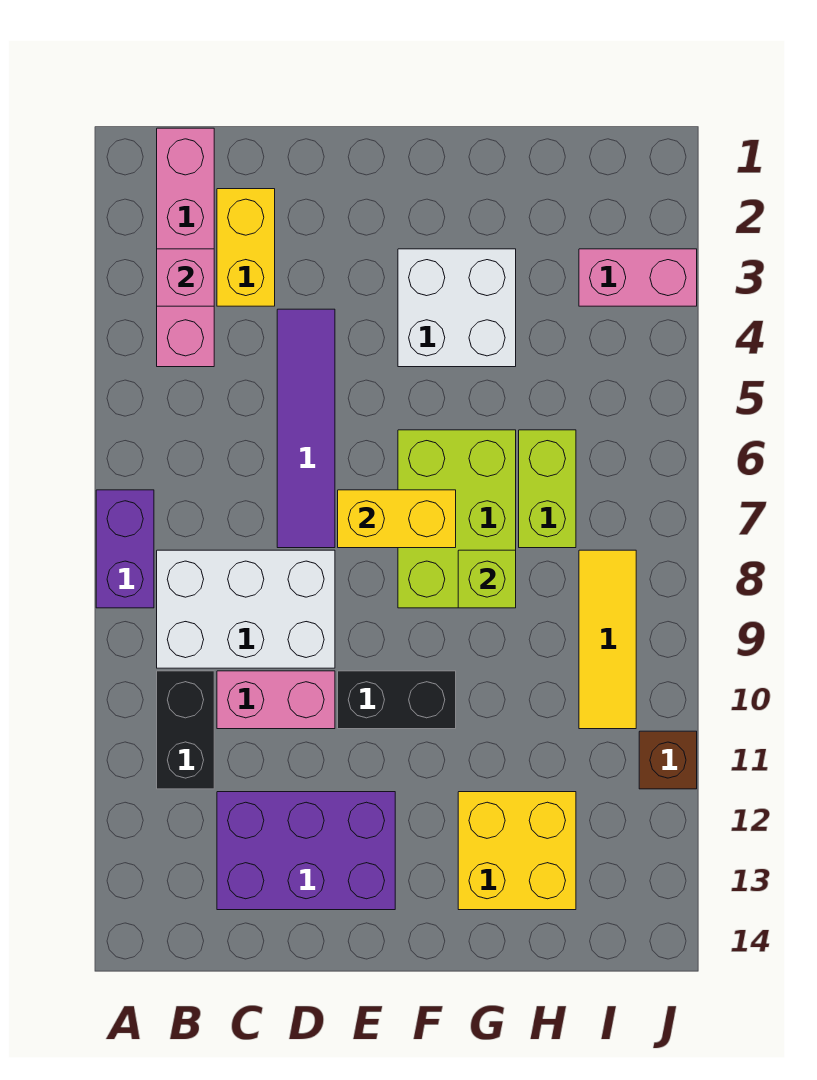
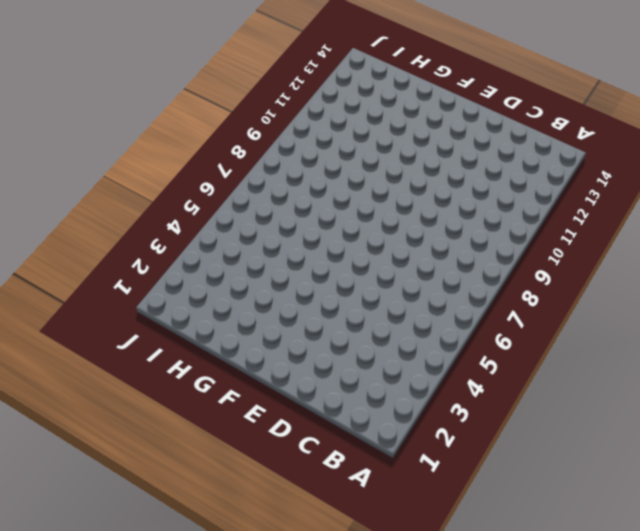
none -> purple 1x2 brick [96,490,154,608]
none -> pink 1x4 brick [157,128,214,367]
none -> white 2x3 brick [157,550,335,668]

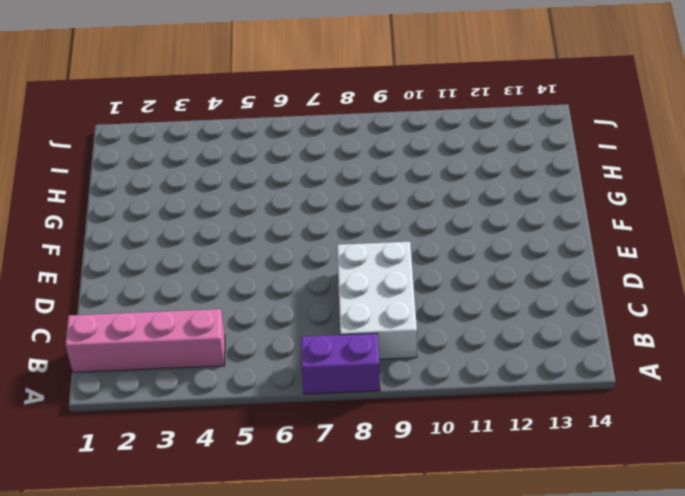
none -> black 1x2 brick [157,671,214,789]
none -> yellow 1x2 brick [217,189,275,306]
none -> pink 1x2 brick [217,671,335,729]

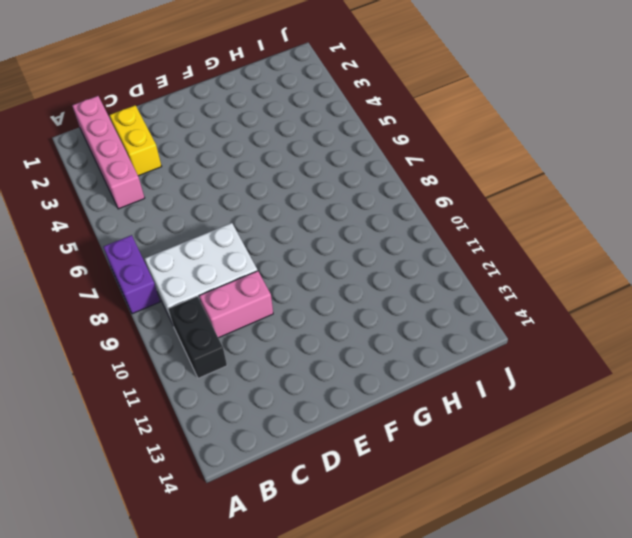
none -> purple 2x3 brick [217,792,395,910]
none -> purple 1x4 tile [277,309,335,548]
none -> black 1x2 brick [338,671,456,729]

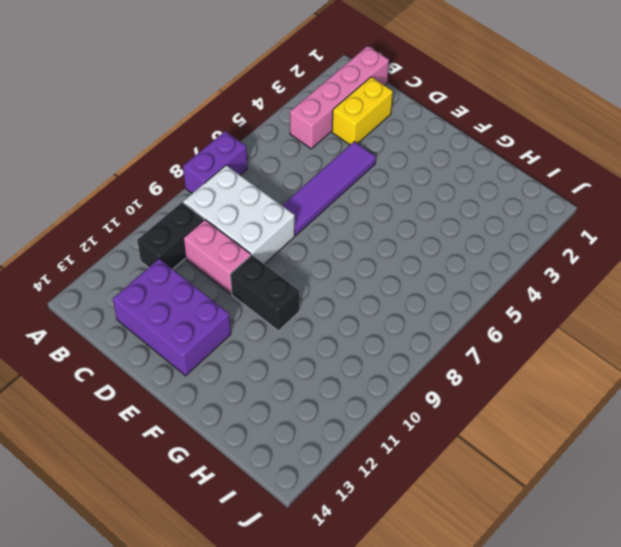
none -> white 2x2 brick [398,249,516,367]
none -> lime 2x3 brick [398,430,516,608]
none -> yellow 2x2 brick [458,792,576,910]

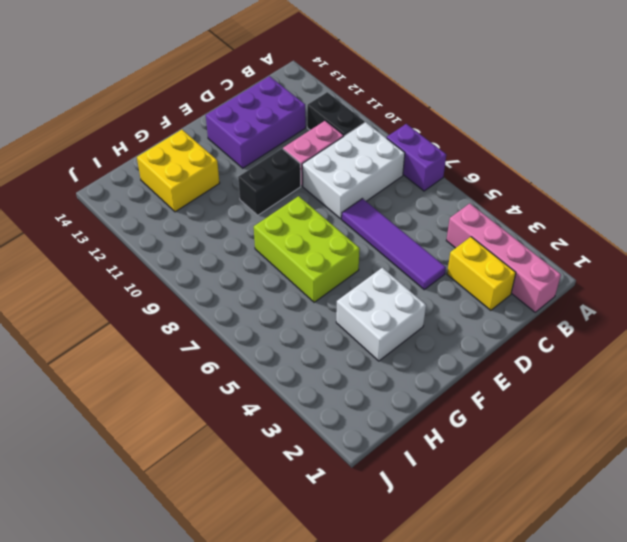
none -> lime 1x2 brick [519,430,576,548]
none -> pink 1x2 brick [579,249,697,306]
none -> yellow 1x3 tile [579,550,636,729]

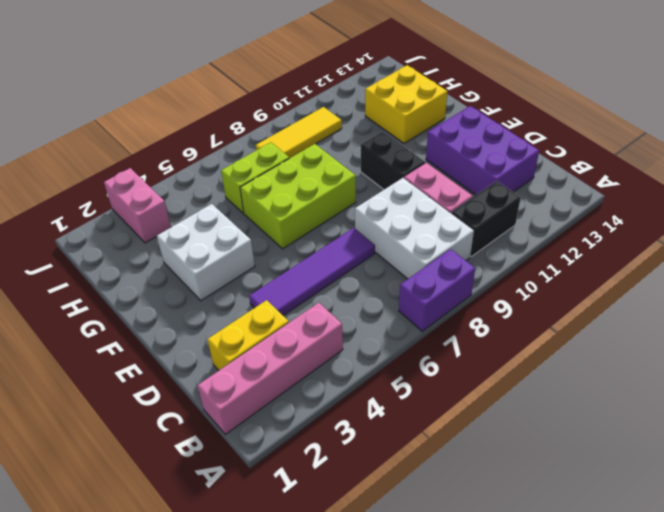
none -> brown 1x1 brick [639,731,697,789]
none -> pink 1x1 brick [157,249,214,306]
none -> yellow 1x2 brick [338,490,456,548]

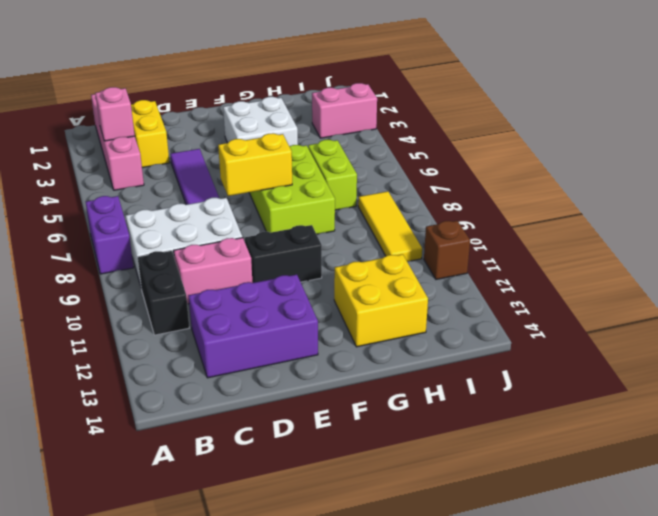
none -> lime 1x1 brick [458,550,516,608]

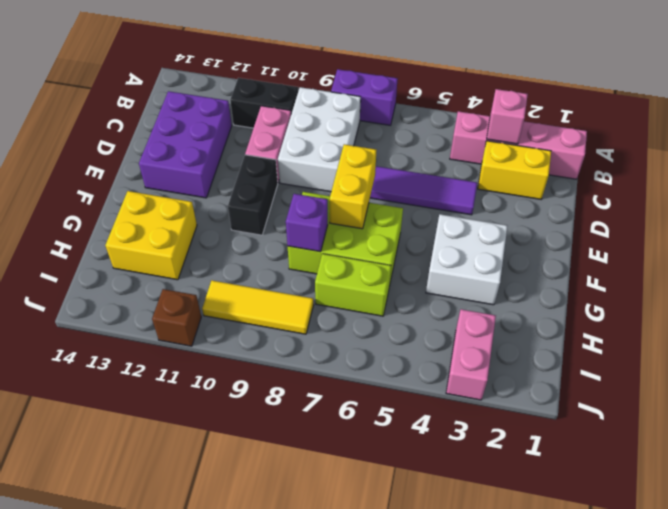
purple 1x1 brick [286,194,328,252] -> lime 1x1 brick [458,550,516,608]

